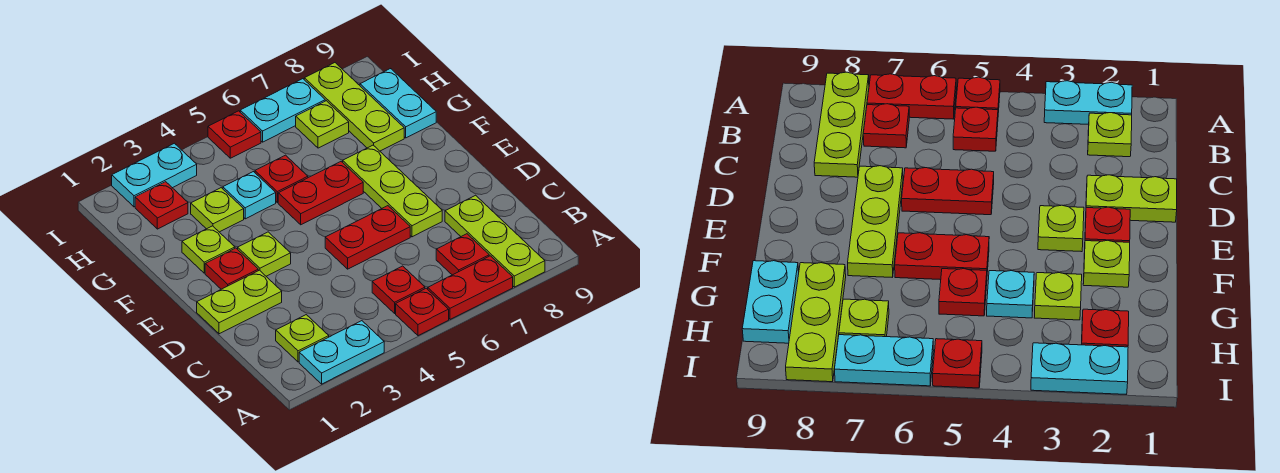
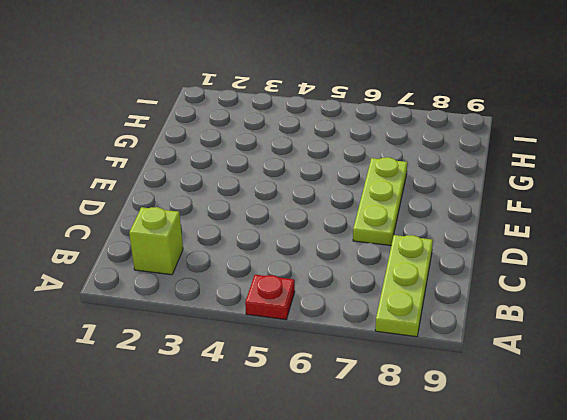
lime 1x1 brick [129,207,183,275] -> lime 1x1 plate [276,315,329,362]
none -> cyan 1x2 plate [299,321,384,384]
none -> red 1x2 plate [428,256,513,319]
none -> red 1x1 plate [372,266,425,313]

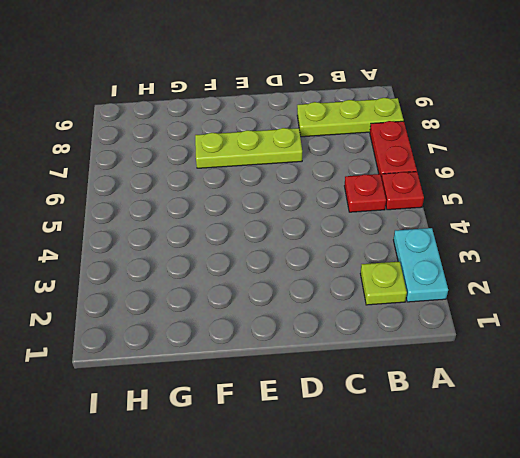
none -> red 1x1 plate [436,234,489,275]
none -> lime 1x2 plate [197,270,282,334]
none -> red 1x2 plate [325,206,410,269]

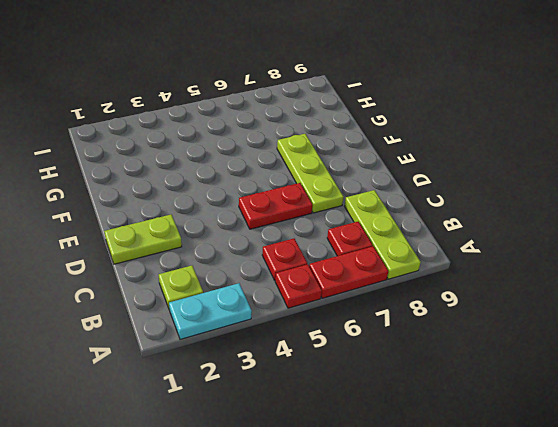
none -> red 1x1 plate [205,248,258,289]
none -> lime 1x1 plate [238,232,291,276]
none -> lime 1x1 plate [182,226,235,273]

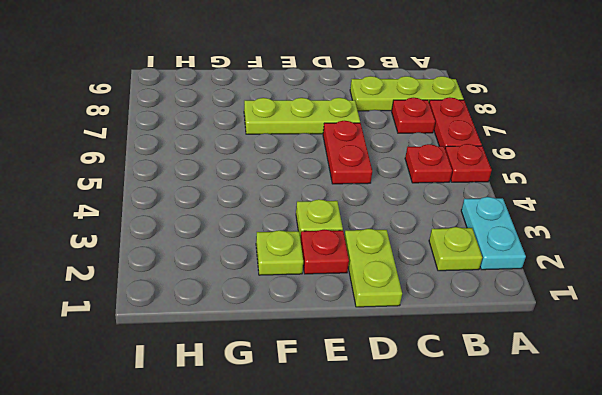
none -> red 1x2 plate [278,162,363,225]
none -> lime 1x1 plate [191,188,244,232]
none -> cyan 1x1 plate [223,172,276,219]

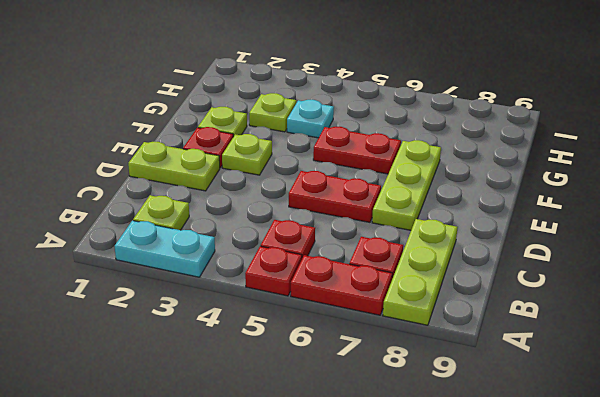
none -> red 1x1 plate [255,155,308,203]
none -> lime 1x3 plate [304,63,404,151]
none -> cyan 1x2 plate [360,69,436,138]

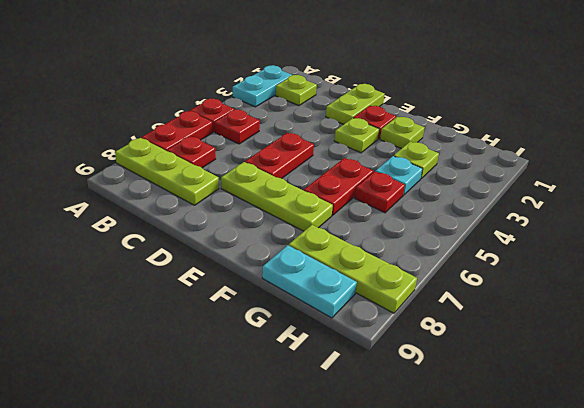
none -> red 1x1 plate [135,182,188,229]
none -> lime 1x1 plate [296,101,349,148]
none -> cyan 1x2 plate [112,143,197,207]

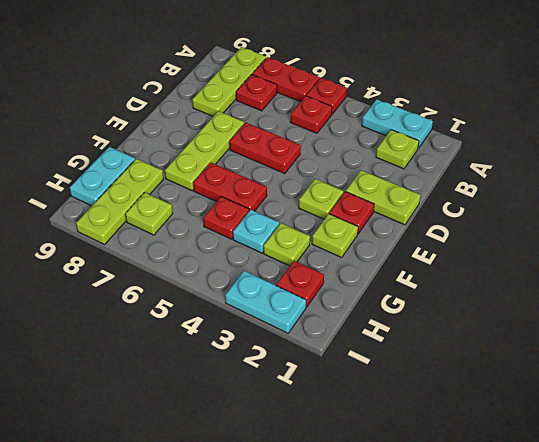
none -> red 1x1 plate [208,111,261,158]
none -> cyan 1x2 plate [240,79,325,142]

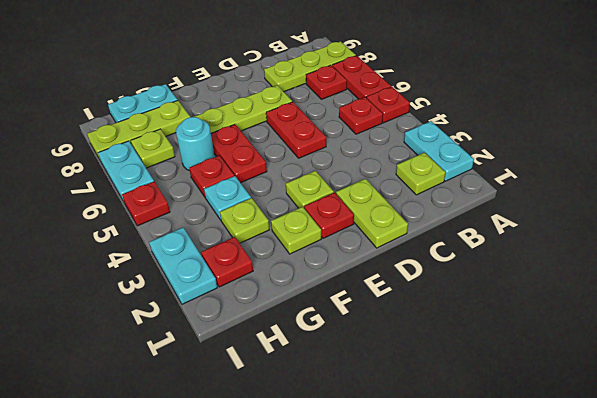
cyan 1x1 round brick [176,117,215,171] -> none

